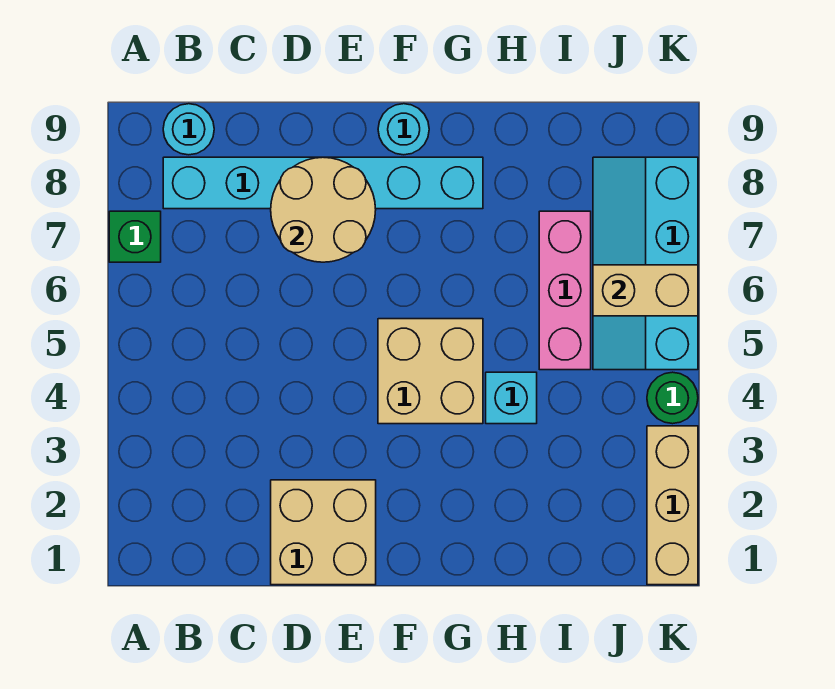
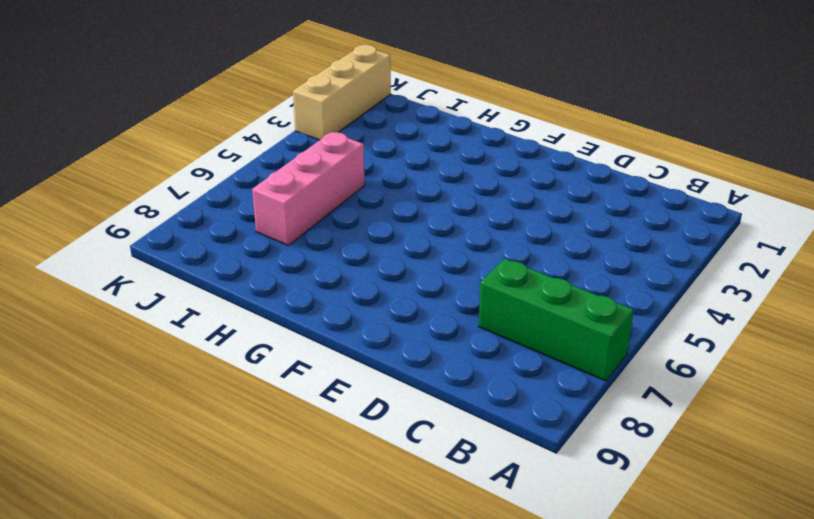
green 1x3 brick [479,259,634,381] -> green 1x1 brick [109,211,161,262]
none -> cyan 1x6 brick [163,157,483,209]
none -> cyan 1x1 round brick [163,104,214,155]
none -> tan 2x2 brick [271,480,376,585]

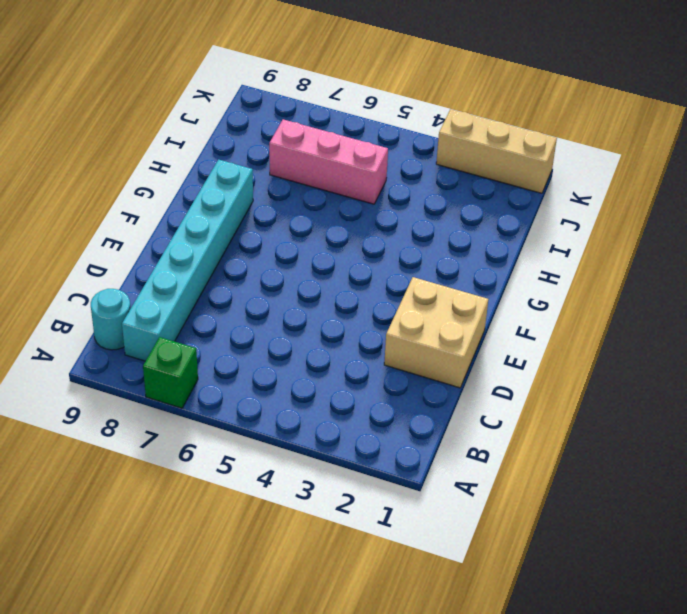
none -> tan 2x2 brick [378,319,483,424]
none -> cyan 1x1 round brick [378,104,429,155]
none -> cyan 1x1 brick [486,372,537,424]

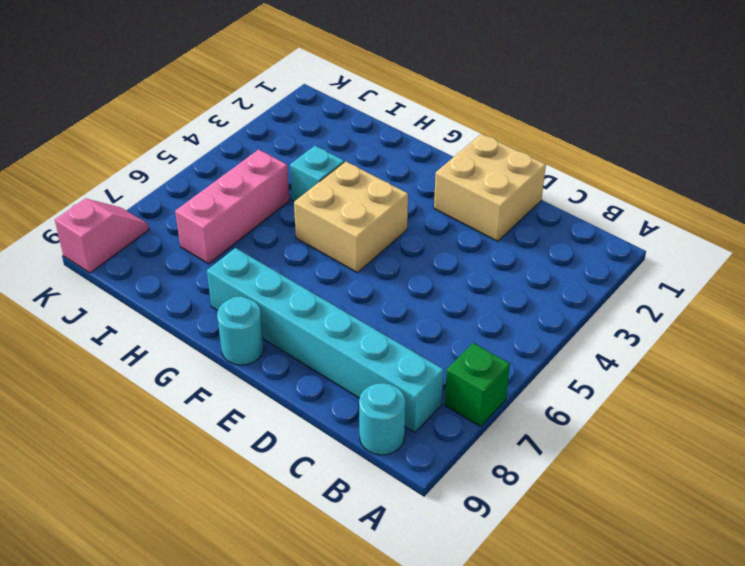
pink 1x2 slope [55,198,149,273] -> cyan 2x4 slope [593,157,698,370]
none -> tan 1x3 brick [647,426,698,585]
none -> green 1x1 round brick [647,372,698,424]
none -> tan 2x2 round brick [271,157,376,262]

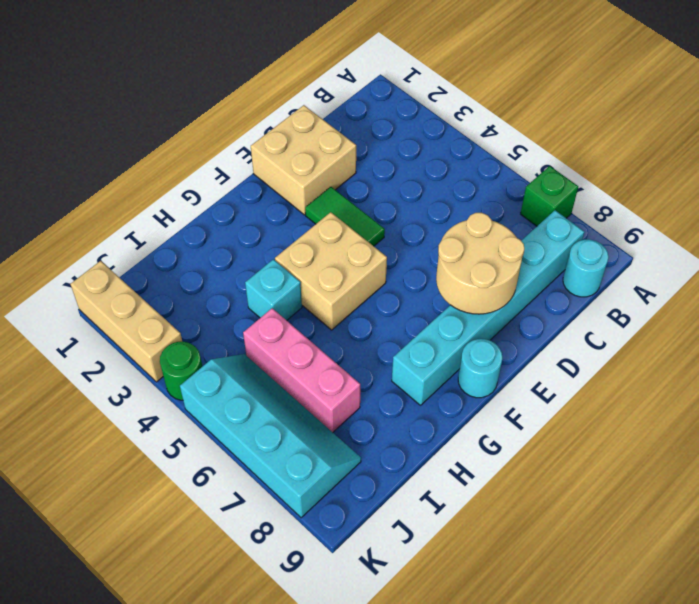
green 1x2 tile [305,187,385,246] -> none
none -> tan 1x2 brick [593,265,698,316]

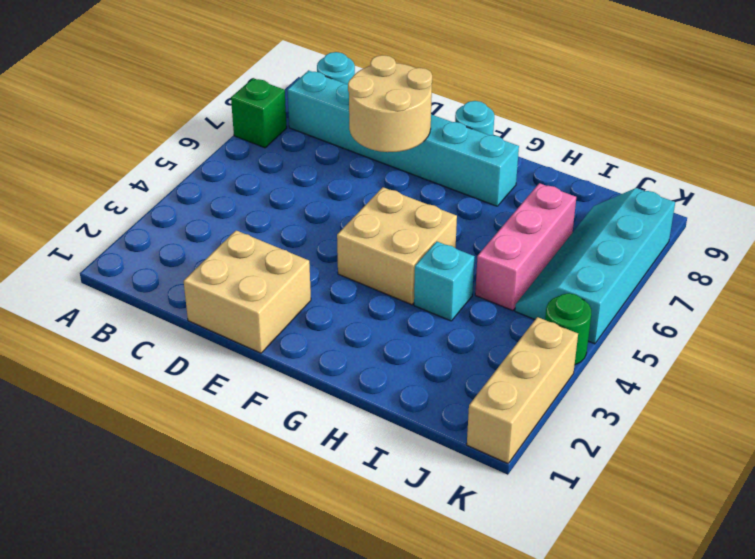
none -> tan 1x2 brick [593,265,698,316]

